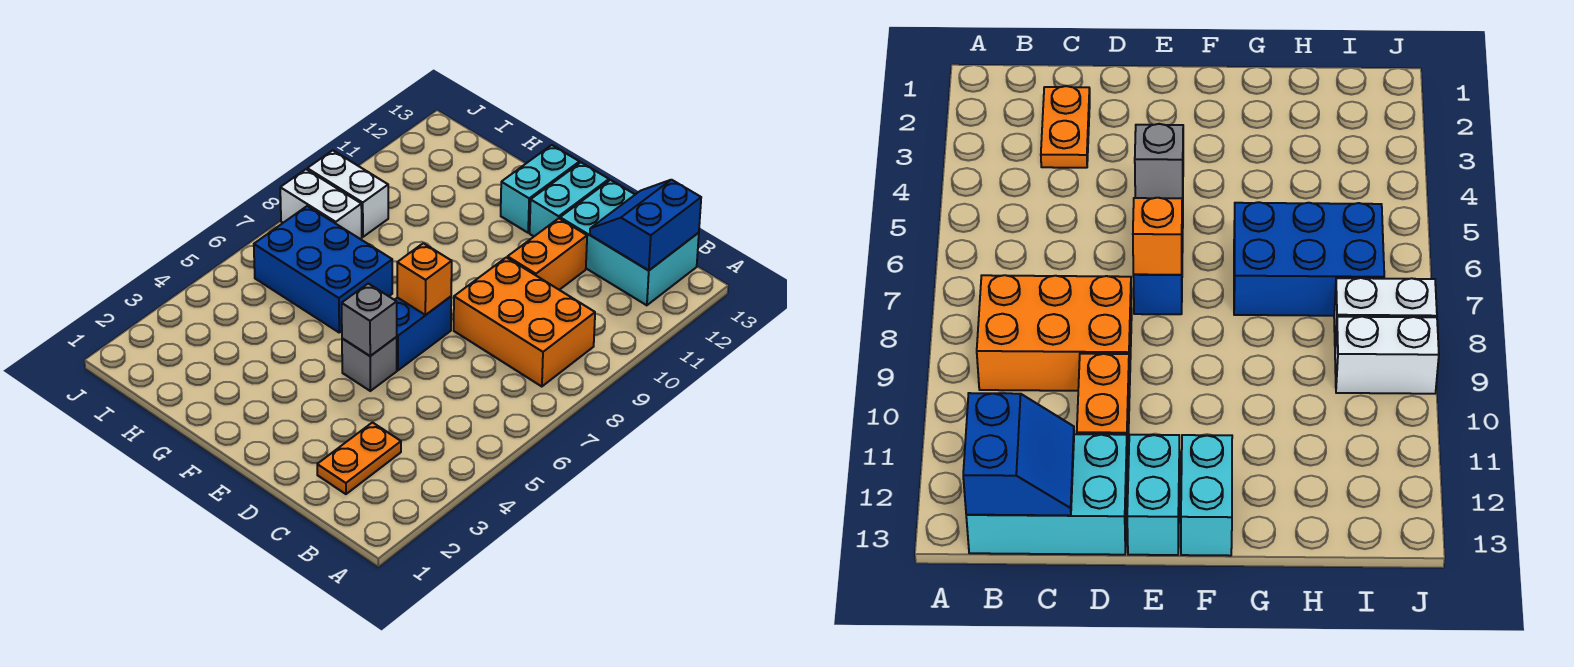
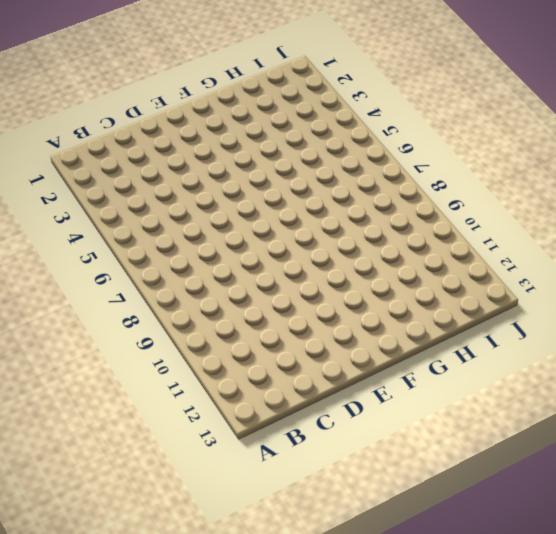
none -> orange 2x3 brick [454,257,595,387]
none -> cyan 2x3 brick [560,180,699,305]
none -> orange 1x2 plate [317,422,401,494]

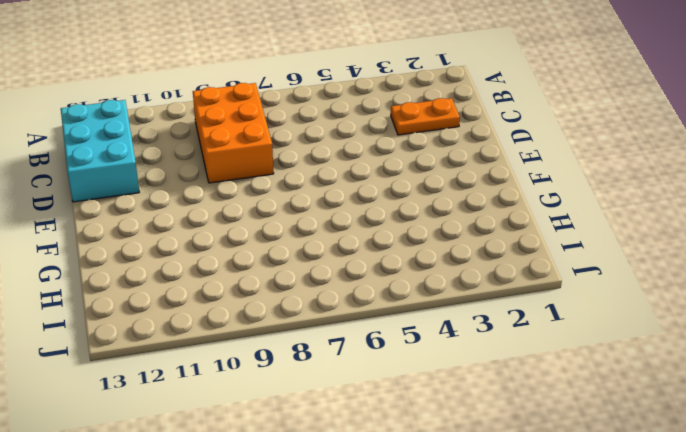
none -> orange 1x2 brick [508,218,587,290]
none -> grey 1x1 brick [342,337,397,391]
none -> blue 1x2 brick [394,297,451,370]

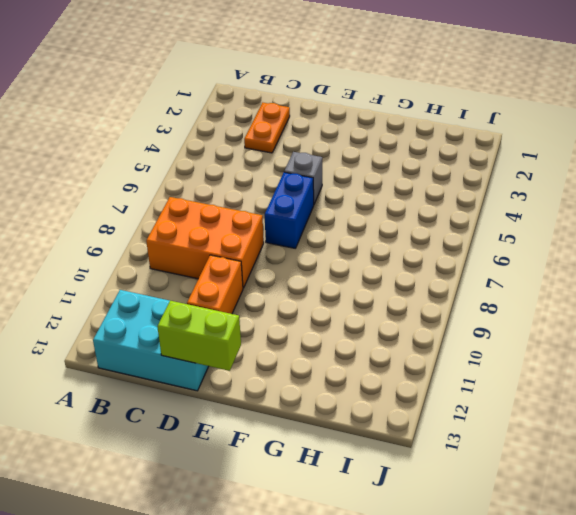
lime 1x2 brick [157,301,241,371] -> none
none -> cyan 1x2 brick [530,163,609,236]
none -> cyan 1x2 brick [501,145,579,233]
none -> blue 2x3 brick [254,206,392,332]

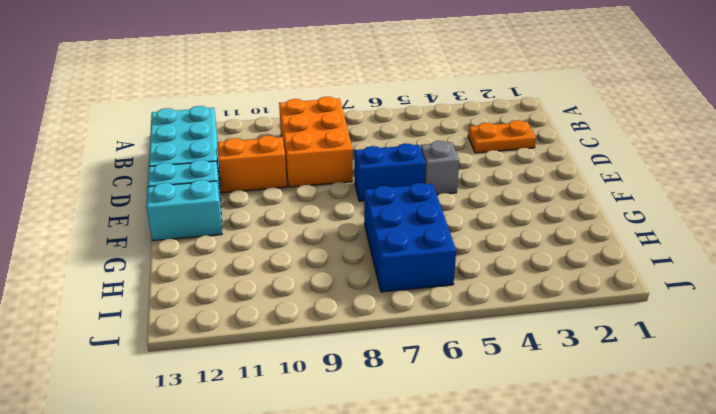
none -> white 1x2 brick [280,169,362,239]
none -> white 1x2 brick [307,150,388,237]
none -> blue 2x2 slope [590,180,701,270]

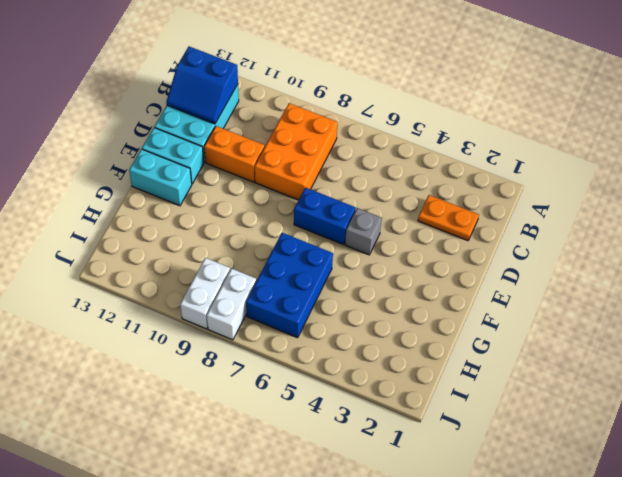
none -> grey 1x1 brick [342,284,397,356]
none -> orange 1x1 brick [397,243,452,315]

